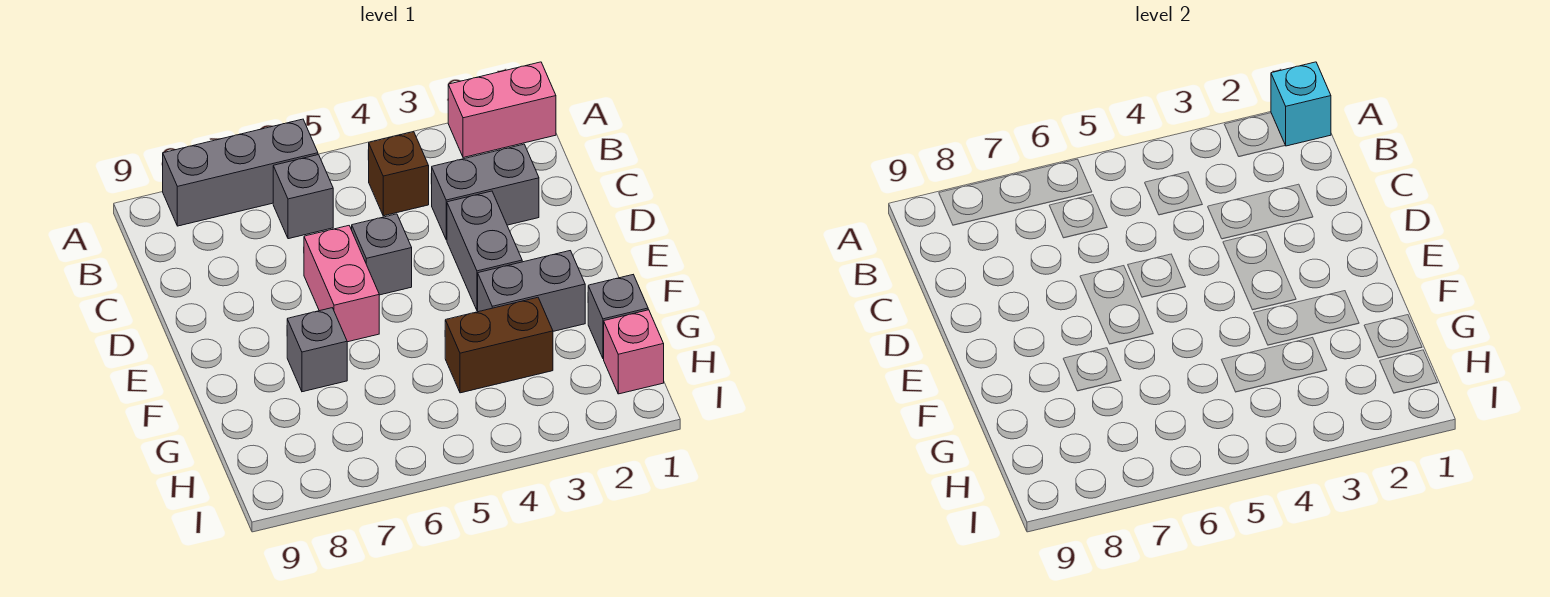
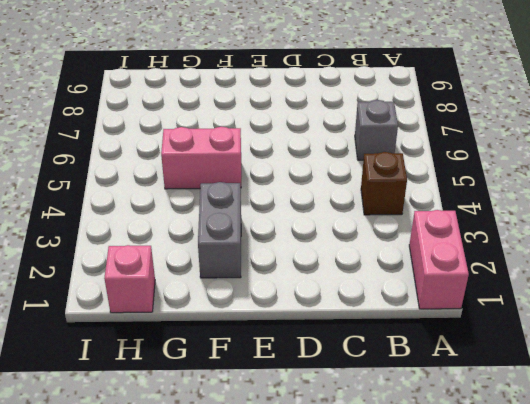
pink 1x2 brick [161,127,241,189] -> pink 1x2 brick moved to [304,226,379,342]
none -> grey 1x3 brick [163,119,318,226]
none -> grey 1x2 brick [431,144,539,240]
none -> grey 1x2 brick [447,191,522,311]

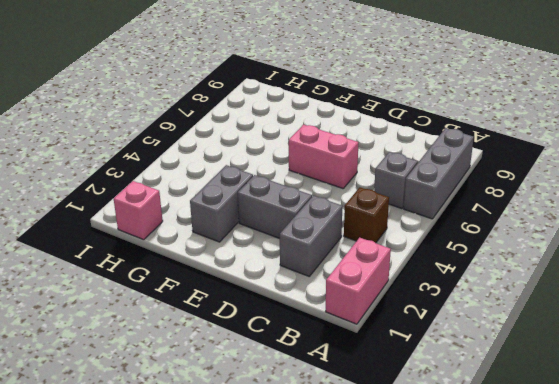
none -> grey 1x1 brick [352,214,412,295]
none -> grey 1x1 brick [287,308,347,392]
none -> grey 1x1 brick [588,275,648,359]

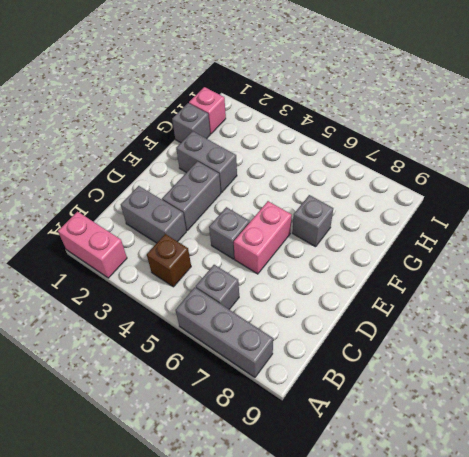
none -> brown 1x2 brick [445,297,553,393]
none -> cyan 1x1 brick [1271,62,1331,146]

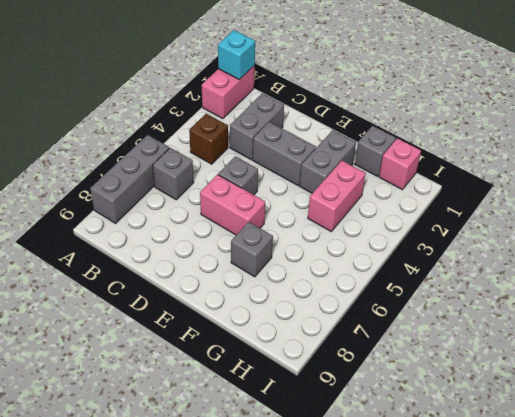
pink 1x2 brick [308,161,366,231] -> brown 1x2 brick [445,297,553,393]

